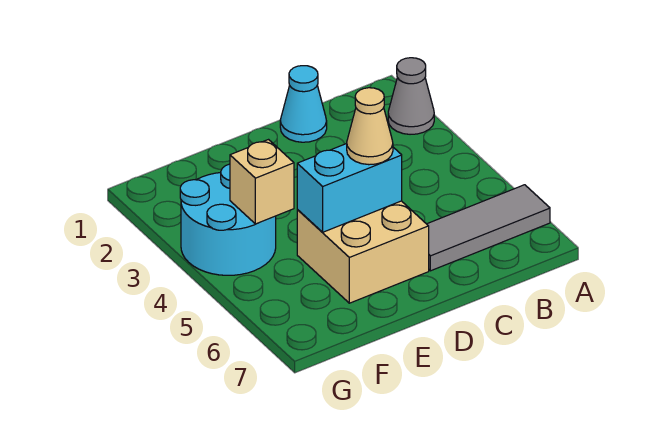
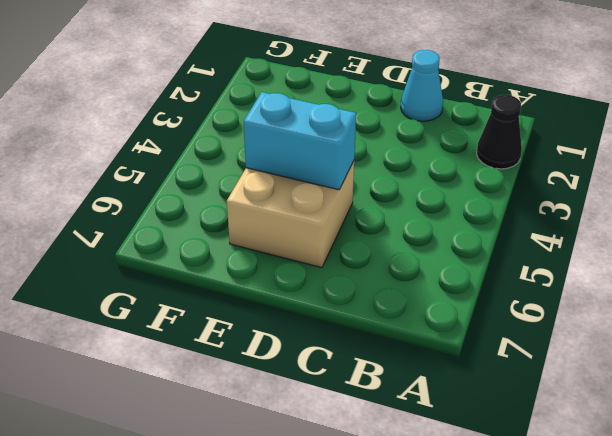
black 1x1 cone [477,95,522,169] -> grey 1x1 cone [388,58,434,134]
none -> grey 1x3 tile [427,185,550,271]
none -> cyan 2x2 round brick [180,164,276,275]

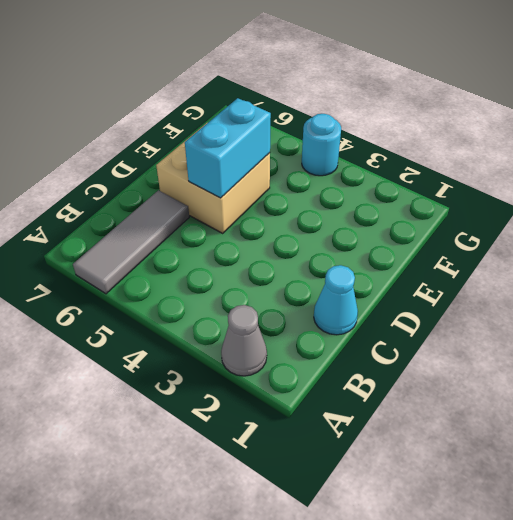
cyan 1x1 round brick [302,114,341,176] -> cyan 2x2 round brick [180,164,276,275]
none -> tan 1x1 brick [230,140,294,224]
none -> tan 1x1 cone [347,88,393,165]

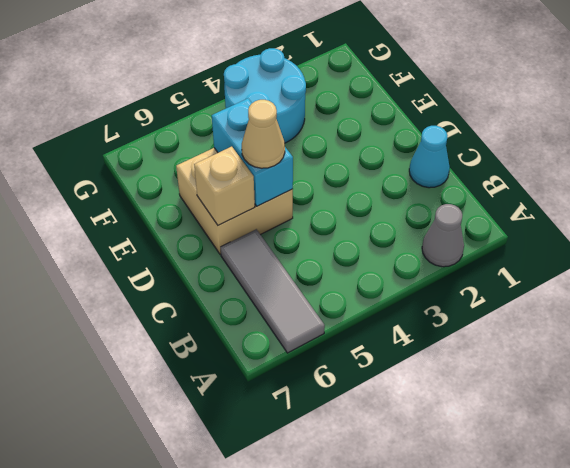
tan 1x1 brick [194,147,255,225] -> tan 1x1 brick moved to [230,140,294,224]

